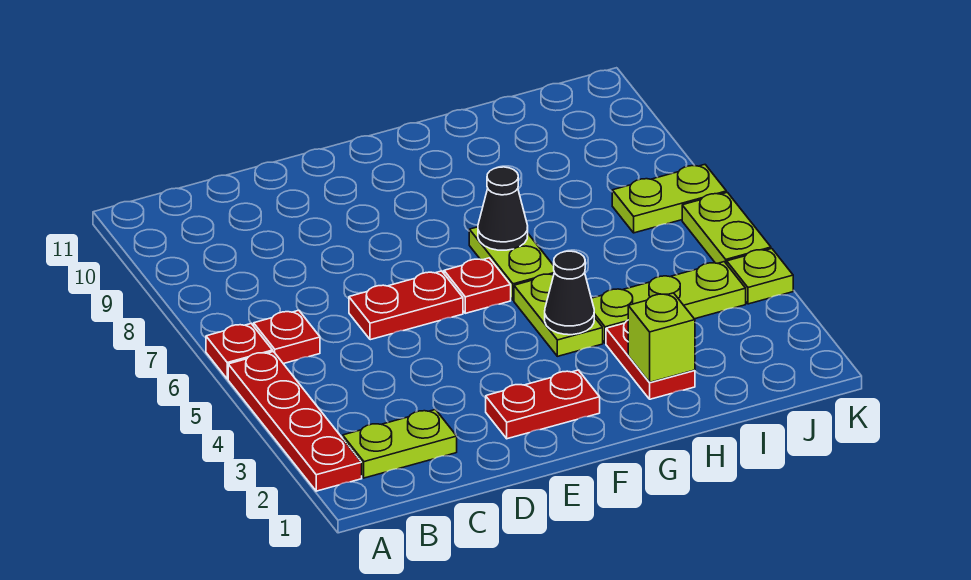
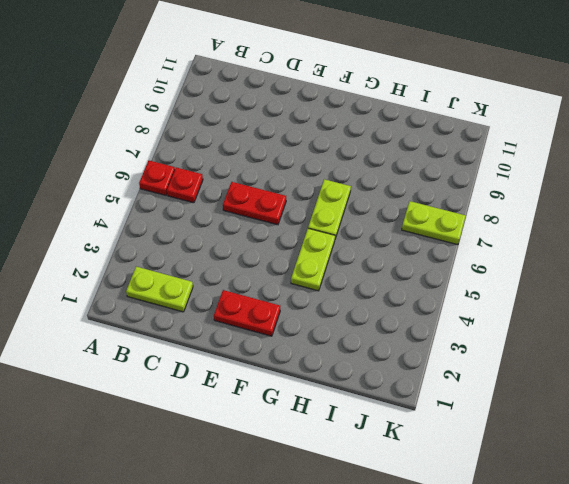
none -> red 1x4 plate [228,352,362,491]
none -> red 1x1 plate [444,258,511,313]
none -> red 1x2 plate [606,320,695,399]

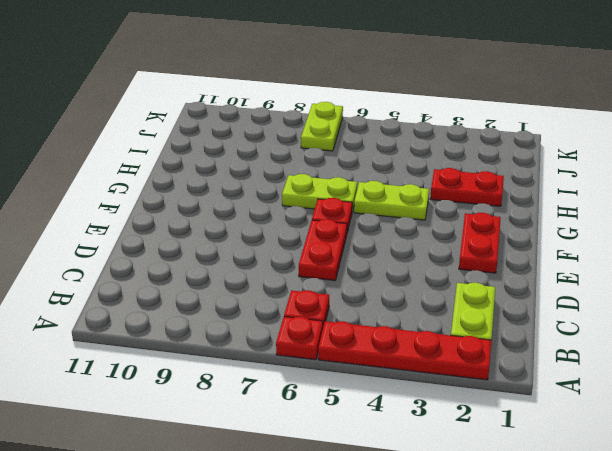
none -> lime 1x3 plate [591,262,746,343]
none -> lime 1x1 plate [727,249,793,304]
none -> lime 1x2 plate [682,192,771,264]

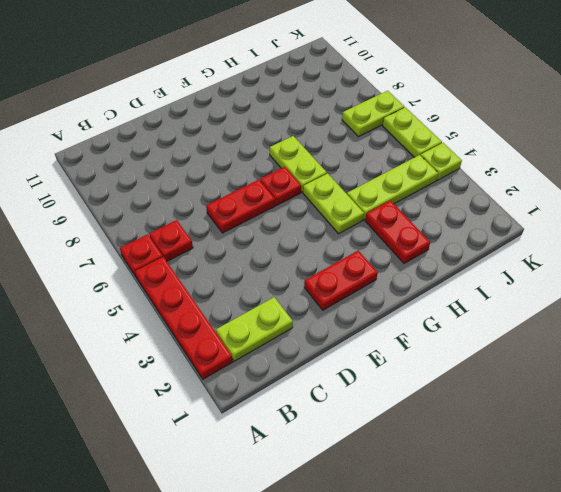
none -> black 1x1 cone [545,251,594,335]
none -> black 1x1 cone [478,167,528,250]
none -> lime 1x1 brick [628,293,695,382]

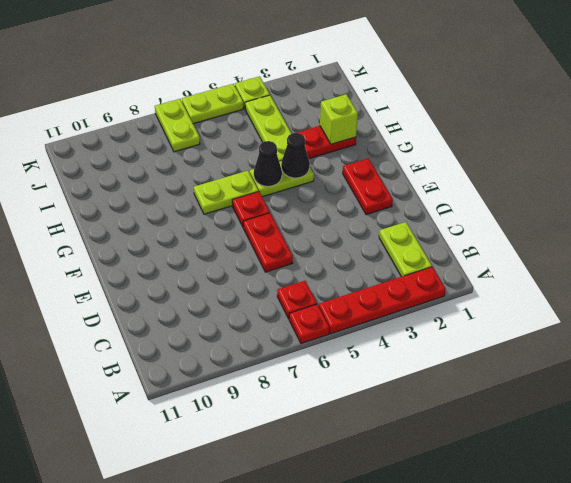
black 1x1 cone [254,141,282,186] -> black 1x1 cone moved to [478,167,528,250]

